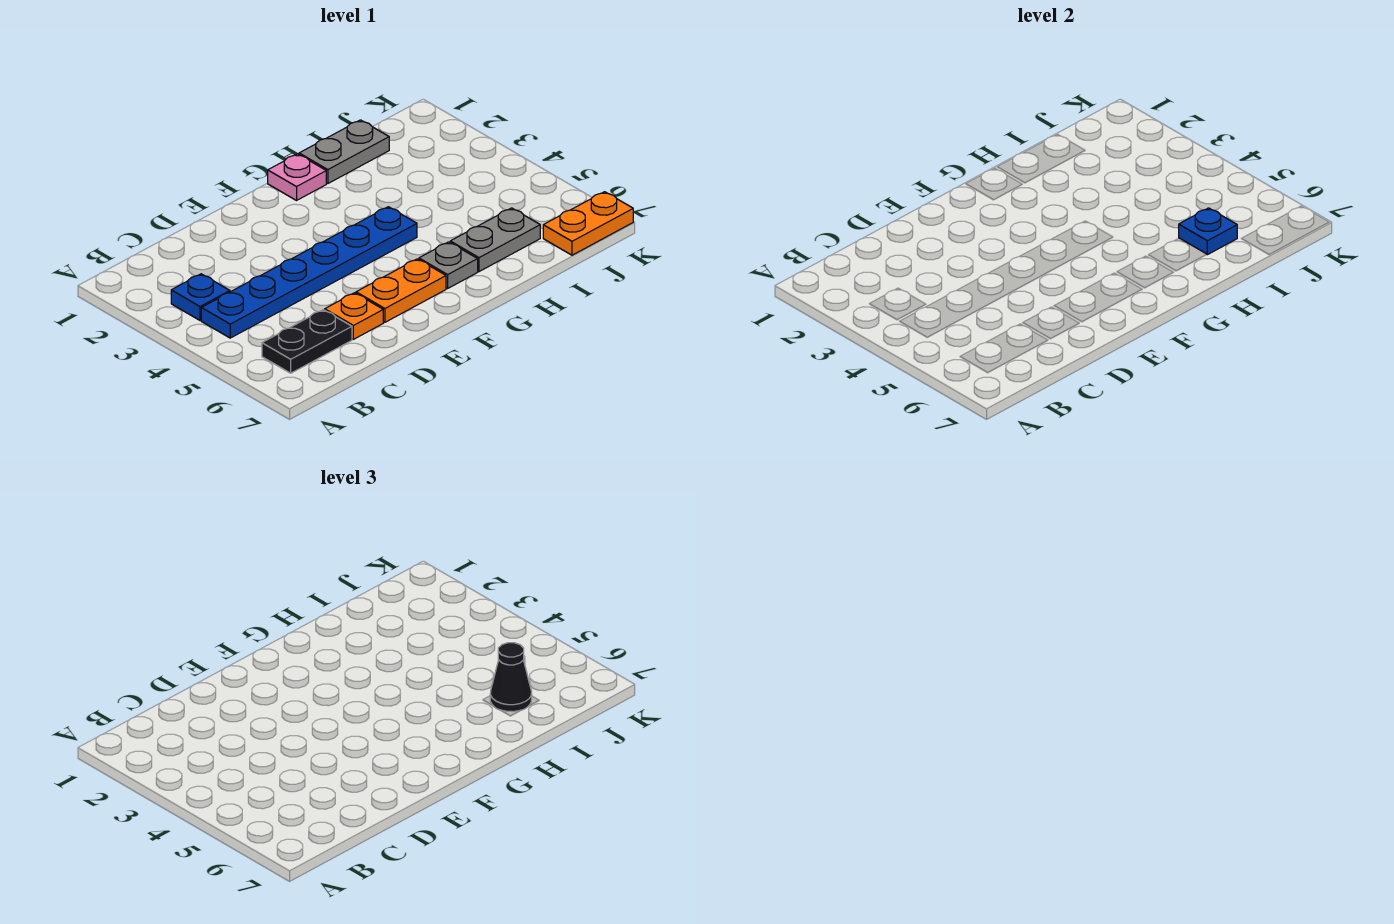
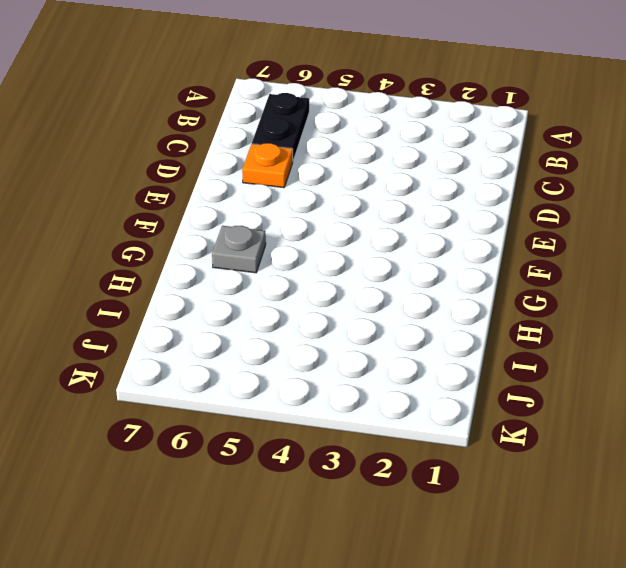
none -> blue 1x1 plate [171,274,230,320]
none -> blue 1x6 plate [201,207,417,338]
none -> orange 1x2 plate [356,259,446,322]

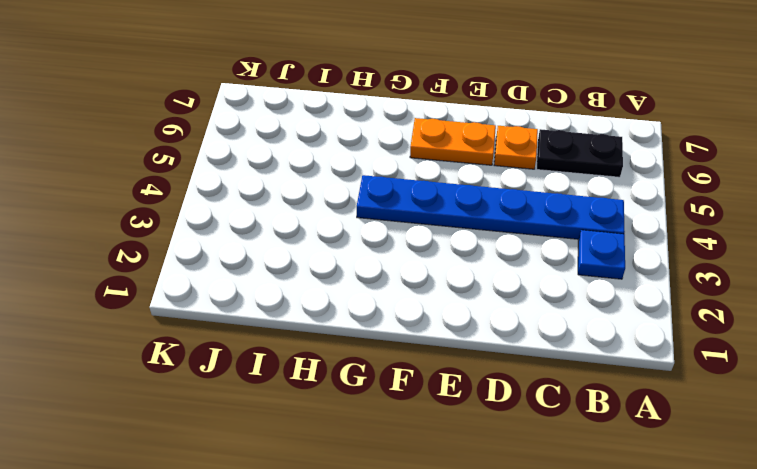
none -> pink 1x1 plate [268,154,326,200]
none -> grey 1x1 plate [419,242,478,288]
none -> grey 1x2 plate [299,120,389,183]

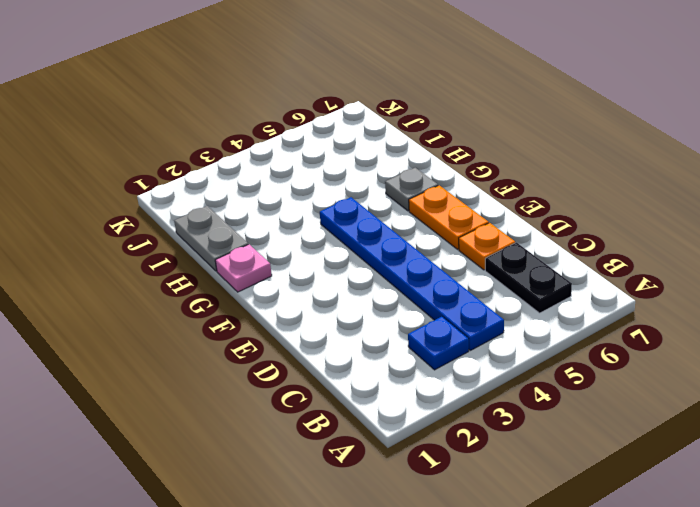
none -> grey 1x2 plate [450,208,540,272]
none -> orange 1x2 plate [543,192,633,255]
none -> blue 1x1 plate [1179,208,1237,255]

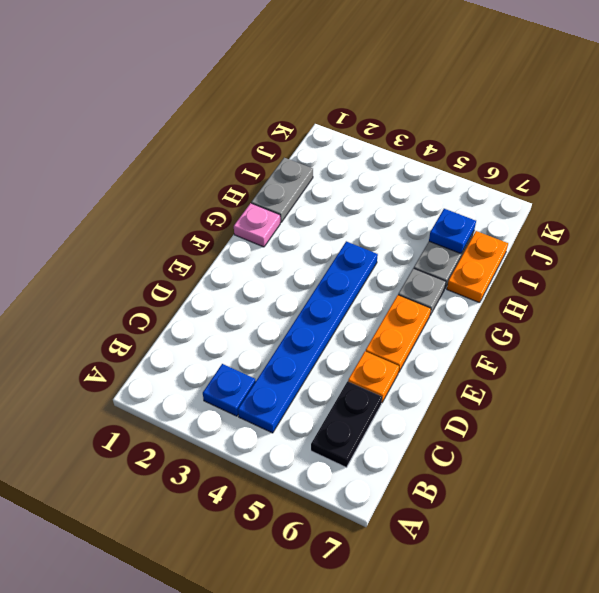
orange 1x2 plate [447,231,508,303] -> orange 1x2 plate moved to [543,192,633,255]
none -> black 1x1 cone [490,643,532,712]

